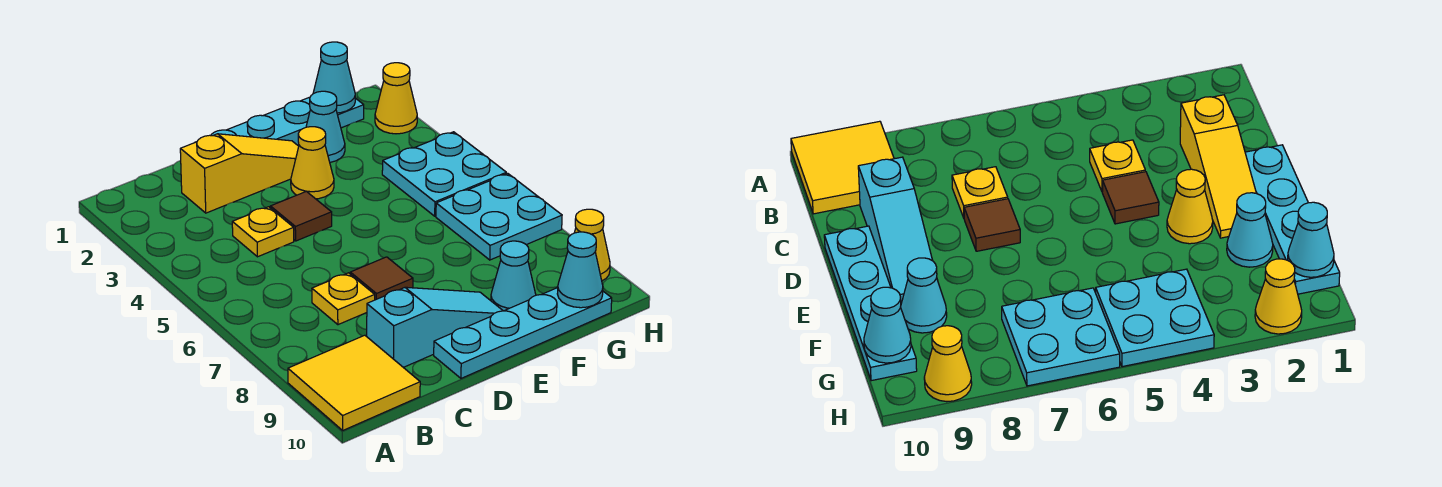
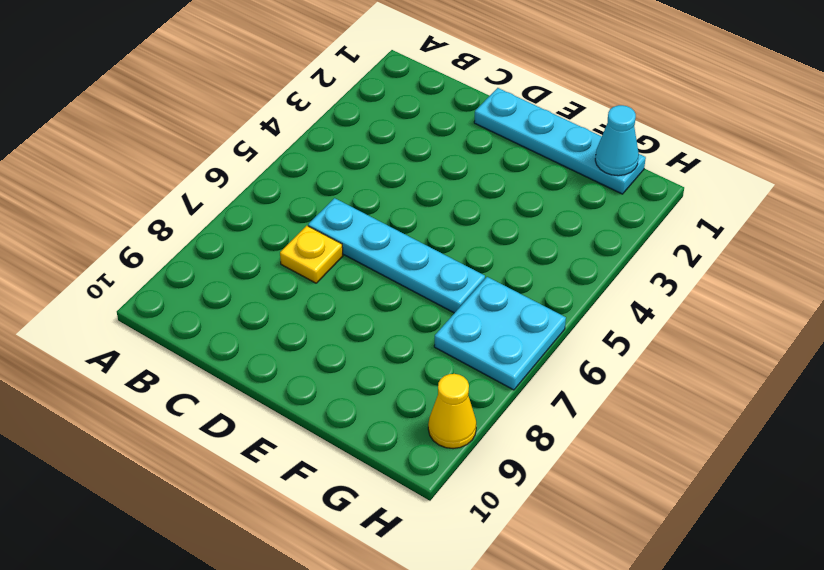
cyan 1x4 plate [308,198,485,313] -> cyan 1x4 plate moved to [434,288,612,378]
none -> yellow 2x2 tile [288,335,420,430]
none -> yellow 1x3 slope [180,134,299,213]
none -> yellow 1x1 plate [232,207,294,257]

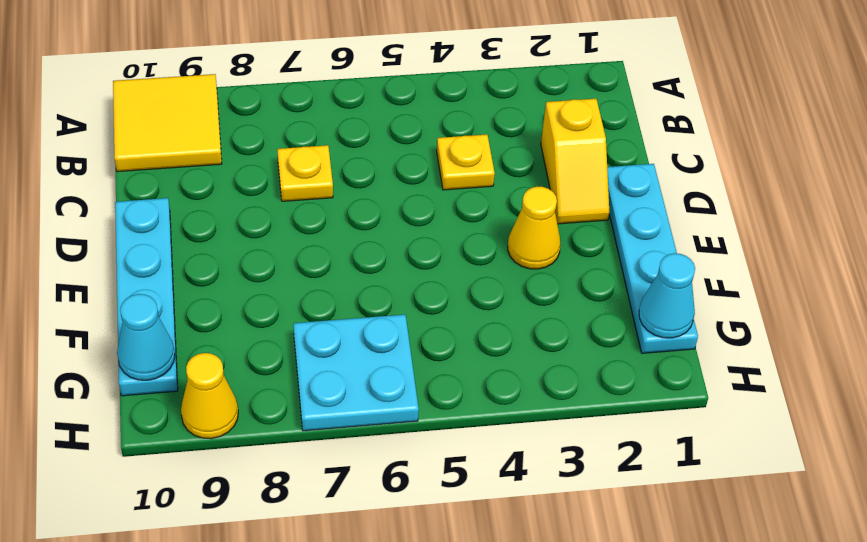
yellow 1x2 slope [541,99,609,224] -> yellow 1x3 slope [180,134,299,213]
none -> cyan 1x3 slope [367,287,503,367]
none -> brown 1x1 tile [270,191,332,241]
none -> brown 1x1 tile [350,257,413,300]

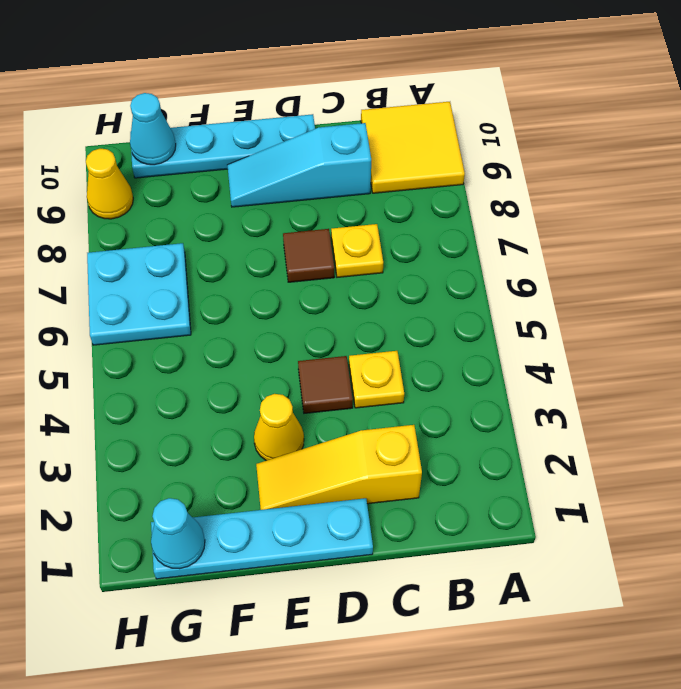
none -> cyan 1x1 cone [306,91,345,162]
none -> cyan 1x1 cone [491,241,536,311]
none -> cyan 2x2 plate [382,132,506,216]

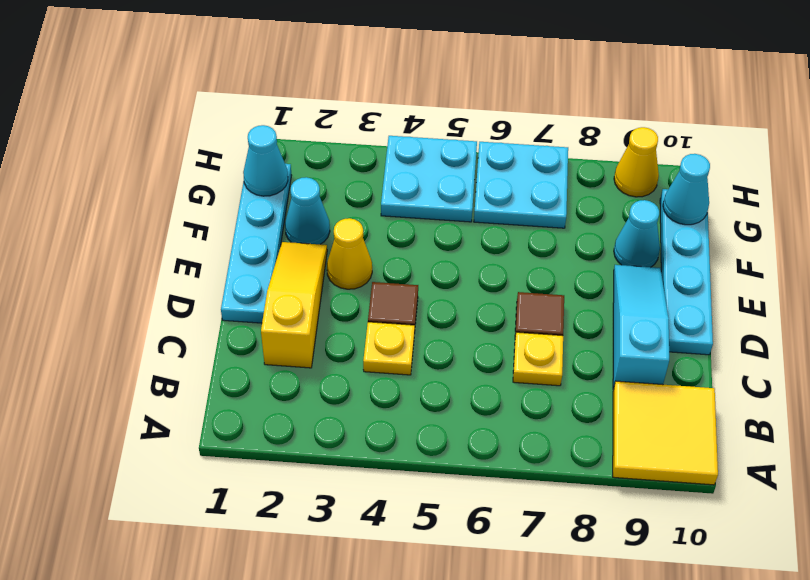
none -> yellow 1x1 cone [375,63,417,134]

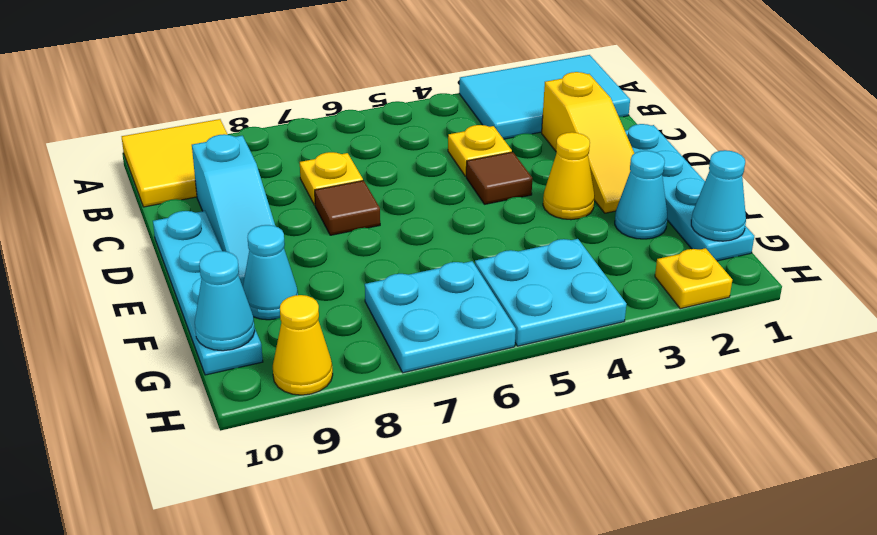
cyan 2x3 tile [459,55,630,139] -> none
yellow 1x1 plate [655,248,732,309] -> yellow 1x1 cone [375,63,417,134]

